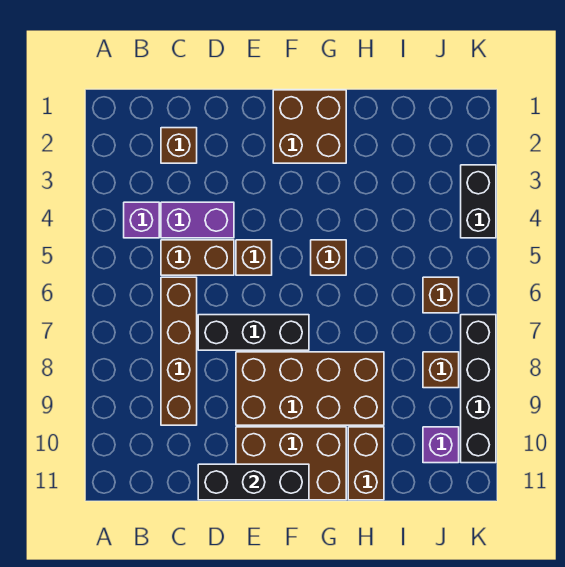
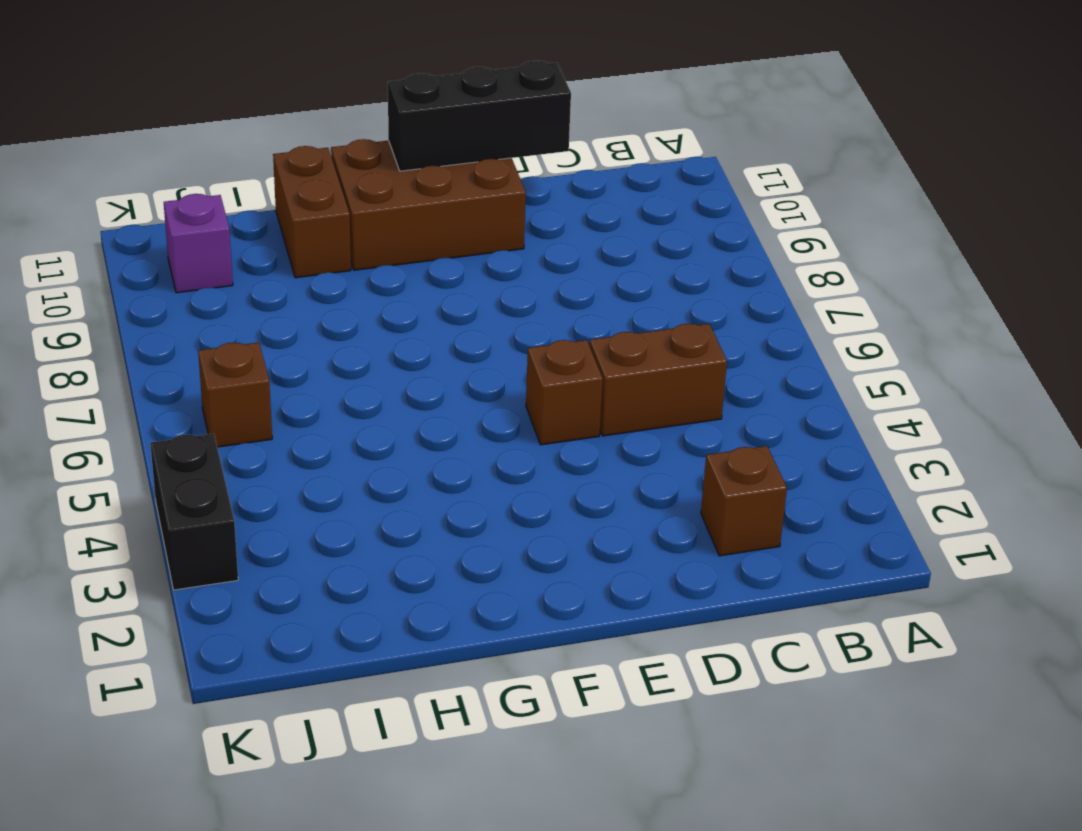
none -> purple 1x1 brick [124,202,159,238]
none -> purple 1x2 brick [161,202,234,238]
none -> brown 1x4 brick [161,277,197,425]

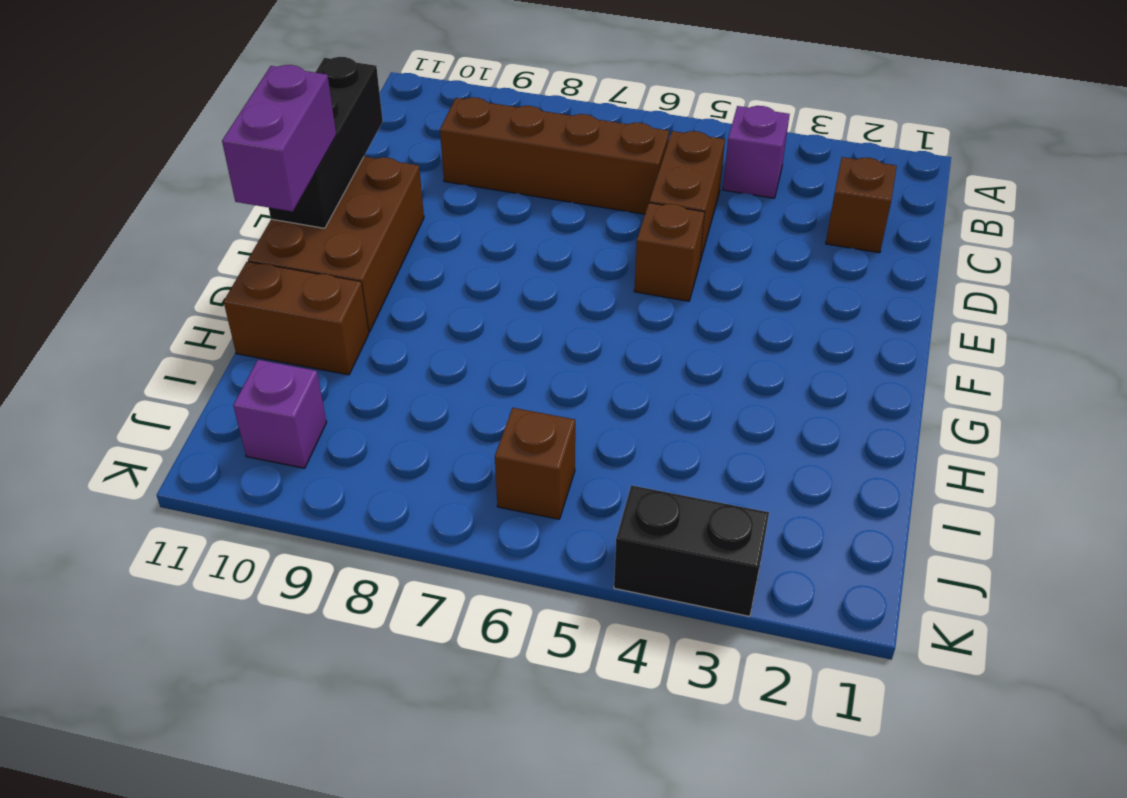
purple 1x2 brick [222,65,336,212] -> purple 1x2 brick moved to [161,202,234,238]
none -> black 1x3 brick [198,315,309,350]
none -> brown 2x4 brick [236,352,384,425]
none -> brown 2x2 brick [273,90,346,163]

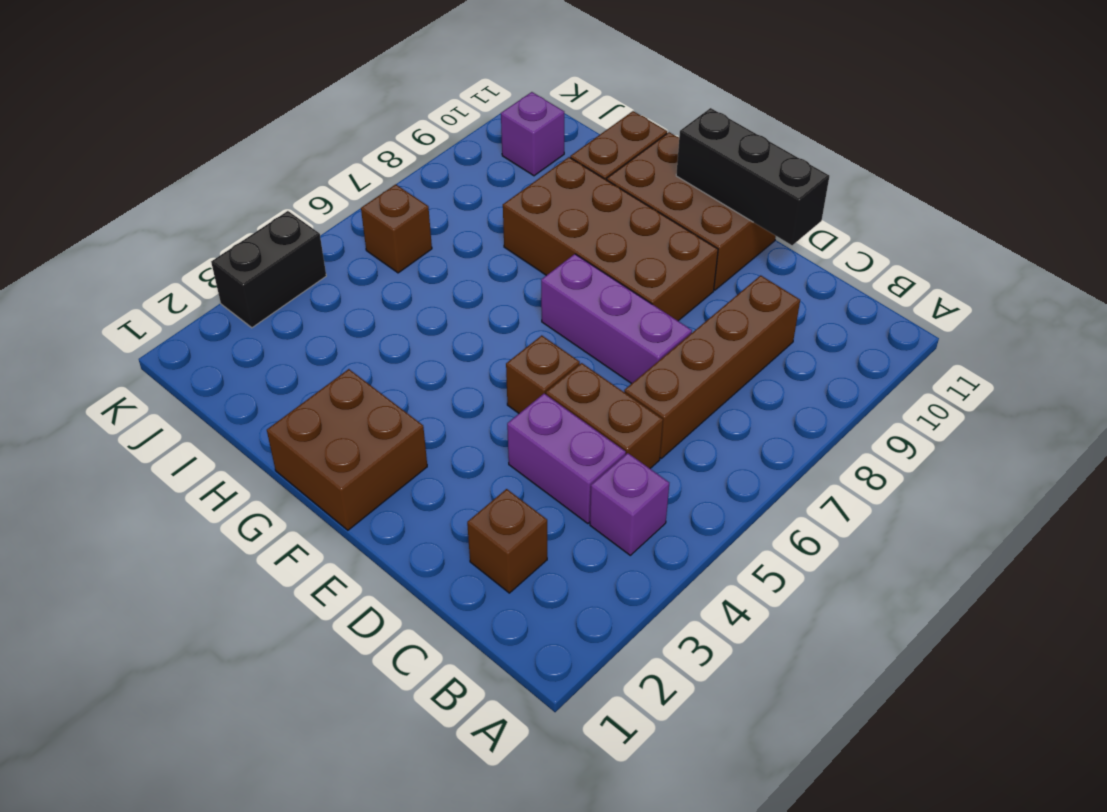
purple 1x3 brick [541,254,692,384] -> black 1x3 brick [198,315,309,350]
none -> brown 1x1 brick [311,240,346,275]
none -> brown 1x1 brick [423,352,459,388]
none -> black 1x4 brick [461,315,496,463]

